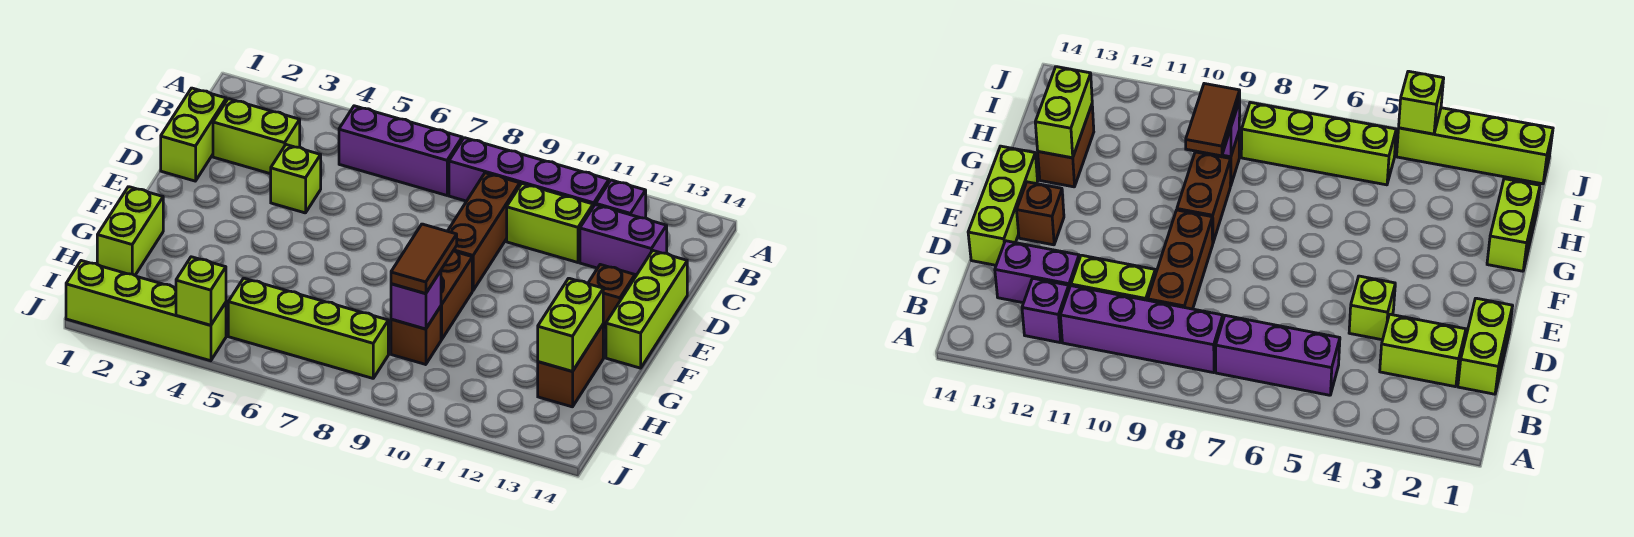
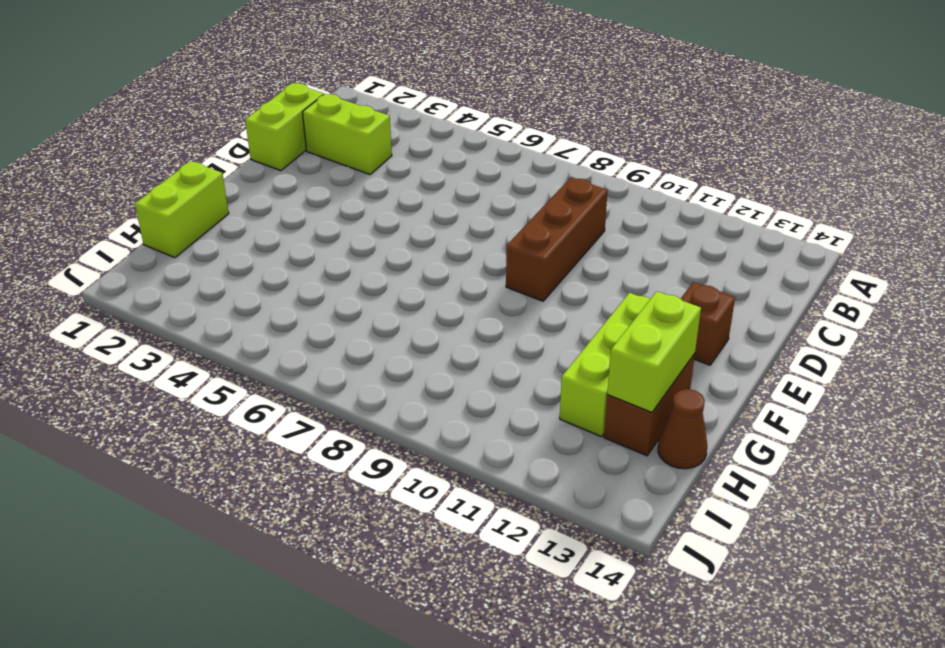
lime 1x3 brick [560,293,650,437] -> lime 1x3 brick moved to [606,251,687,368]
brown 1x1 cone [658,389,707,469] -> none
none -> purple 1x3 brick [339,106,462,195]
none -> purple 1x4 brick [449,138,609,207]
none -> purple 1x1 brick [596,180,646,218]

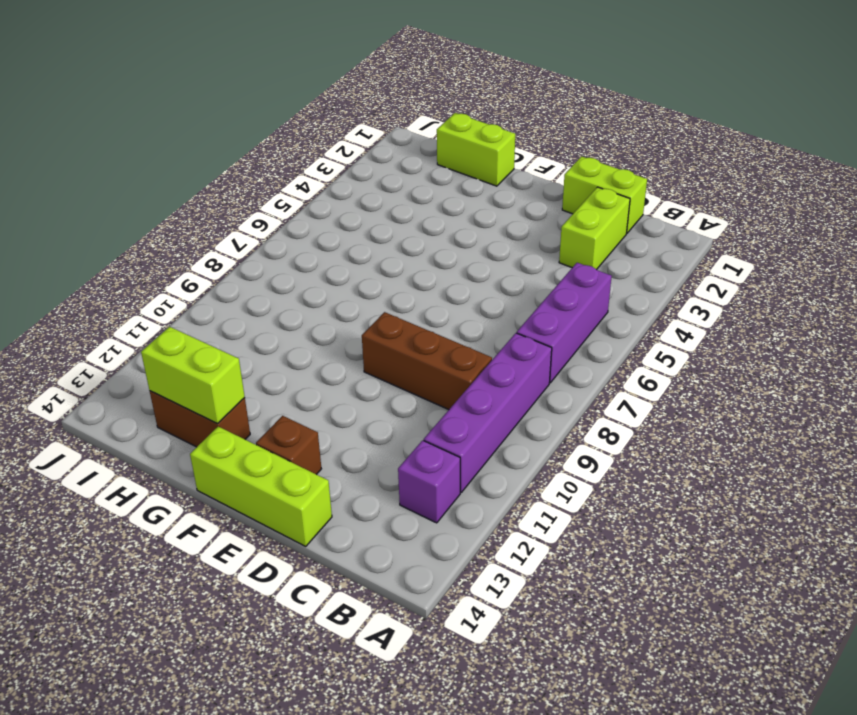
none -> lime 1x2 brick [507,184,593,262]
none -> purple 1x2 brick [580,205,667,277]
none -> lime 1x1 brick [271,145,321,213]

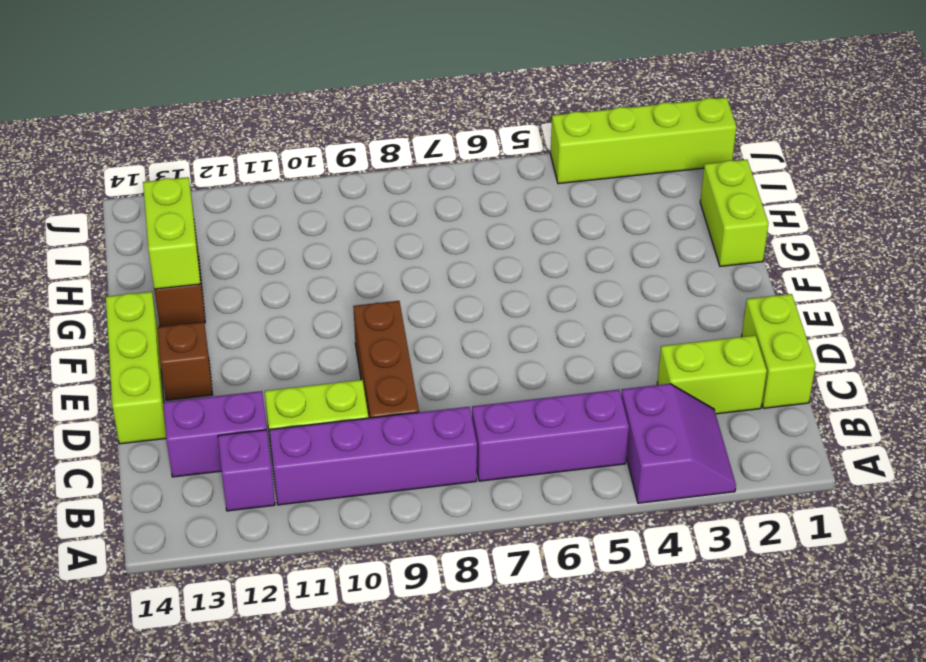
purple 2x2 slope [621,384,736,503] -> none
none -> lime 1x1 brick [271,145,321,213]
none -> brown 1x2 brick [441,251,472,340]
none -> brown 1x1 brick [391,306,441,365]

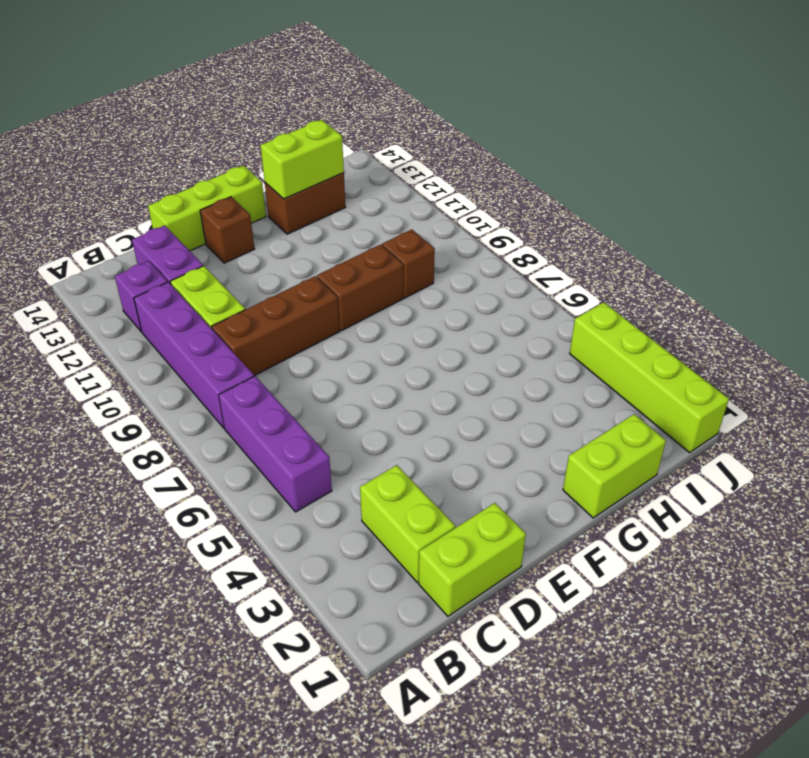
none -> lime 1x1 brick [271,145,321,213]
none -> lime 1x4 brick [228,278,388,378]
none -> purple 1x1 brick [391,271,441,329]

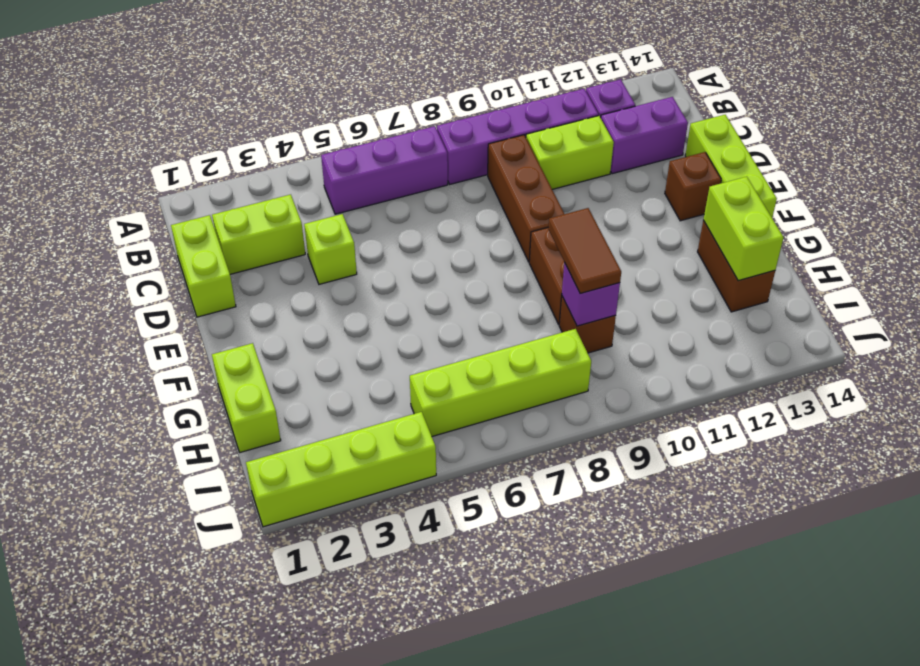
none -> lime 1x1 brick [176,257,226,325]

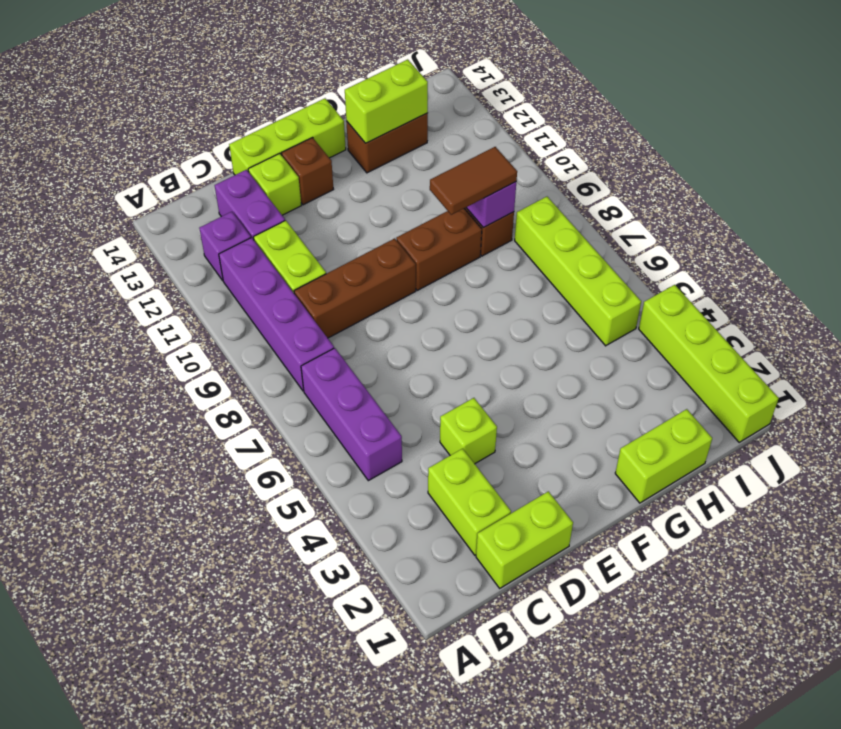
lime 1x1 brick [248,153,301,215] -> lime 1x1 brick moved to [176,257,226,325]

